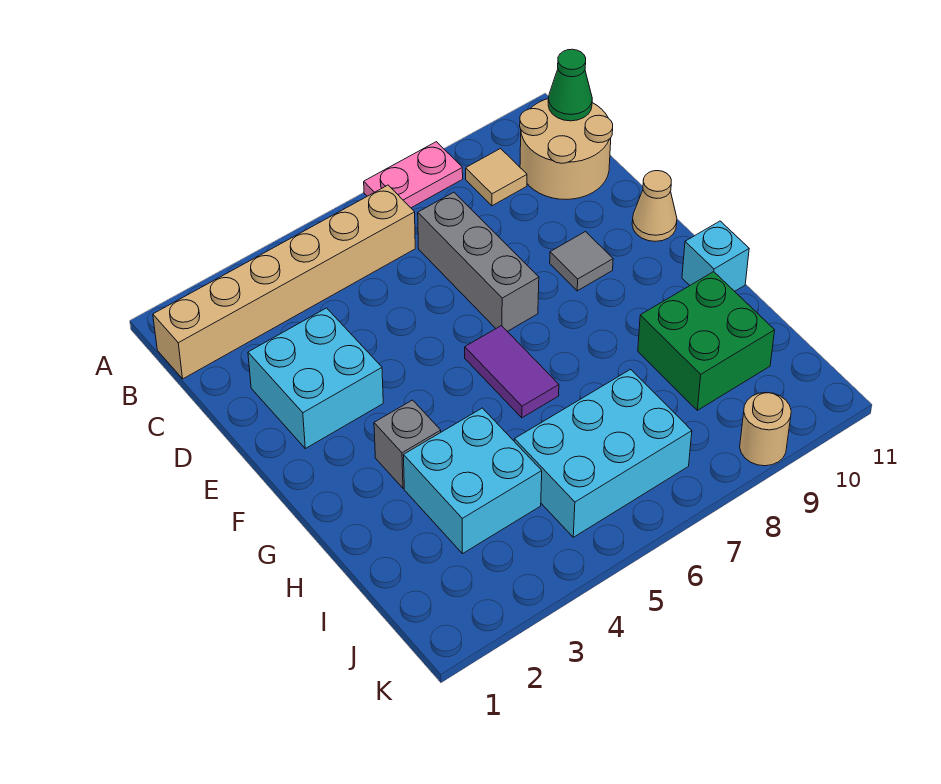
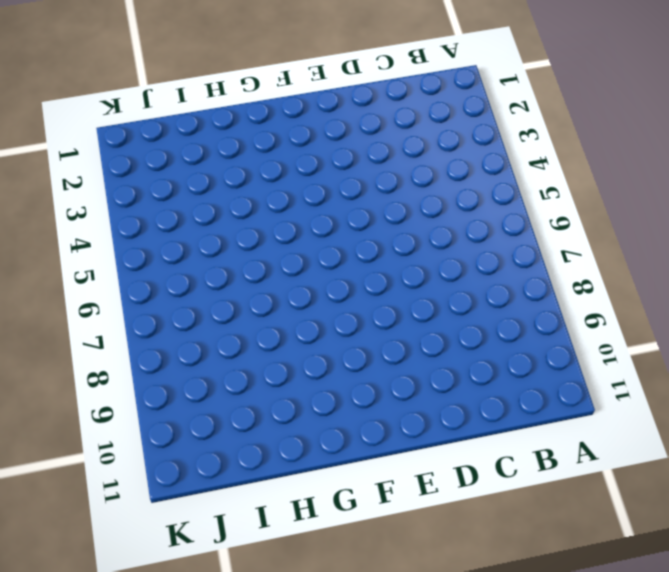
none -> pink 1x2 plate [364,142,463,208]
none -> tan 1x6 brick [153,185,415,379]
none -> tan 1x1 tile [466,149,527,206]

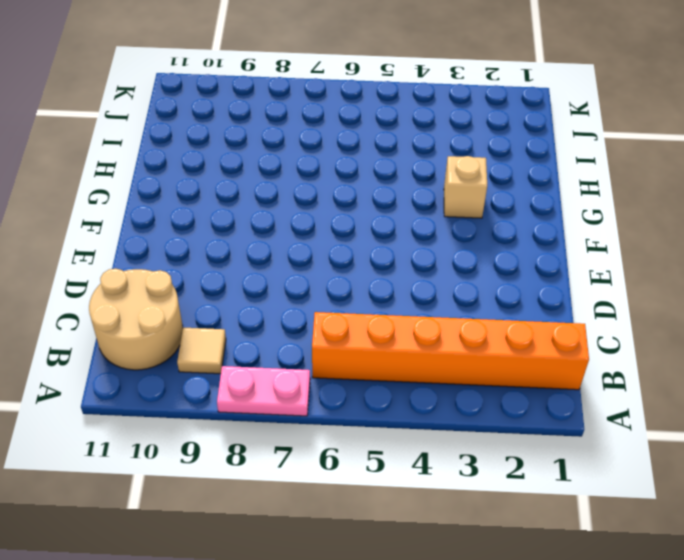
orange 1x6 brick [312,312,589,390] -> tan 1x6 brick [153,185,415,379]
tan 1x1 brick [444,156,487,218] -> grey 1x1 brick [374,400,441,488]
none -> grey 1x3 brick [418,192,539,331]
none -> cyan 2x2 brick [248,308,383,449]
none -> grey 1x1 tile [550,232,613,291]

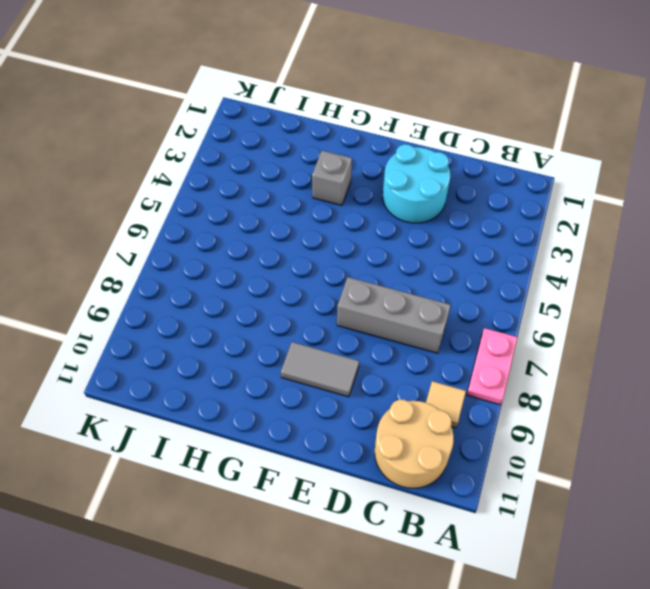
cyan 2x2 round brick [383,144,450,223] -> cyan 2x2 brick [248,308,383,449]
grey 1x2 tile [281,342,359,397] -> grey 1x1 tile [550,232,613,291]
none -> tan 1x6 brick [153,185,415,379]
none -> tan 1x1 cone [632,171,677,241]
none -> purple 1x2 tile [465,326,559,418]

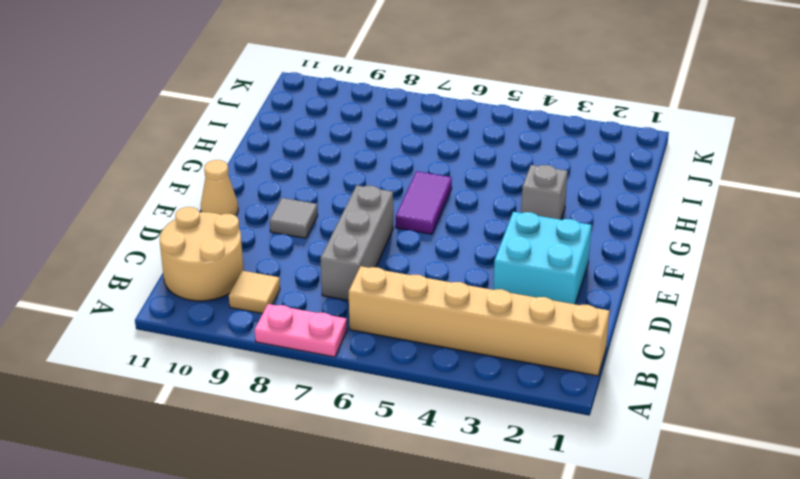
none -> cyan 1x1 brick [682,221,749,291]
none -> cyan 2x2 brick [403,408,542,554]
none -> green 2x2 brick [638,272,775,410]

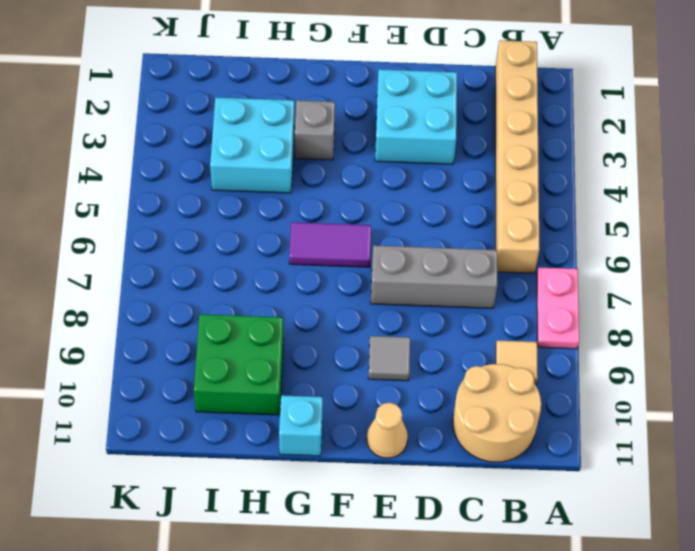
none -> cyan 2x3 brick [514,369,692,537]
none -> tan 1x1 round brick [740,392,791,466]
none -> green 1x1 cone [548,49,592,121]

